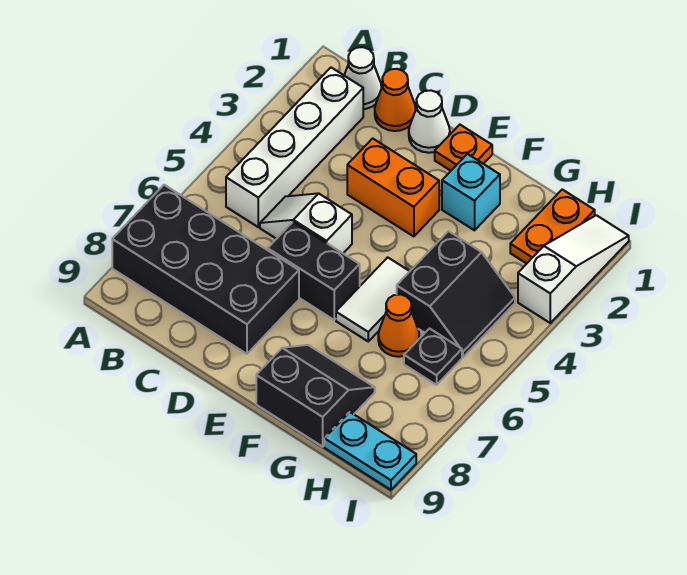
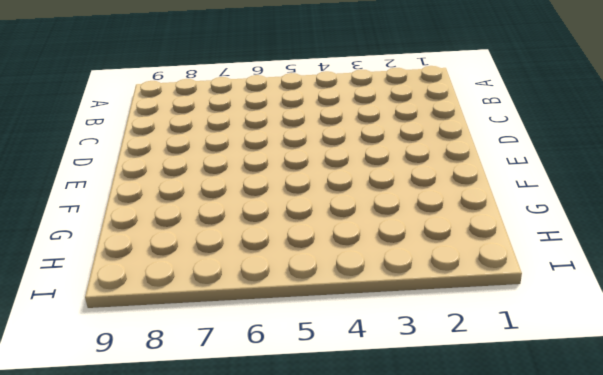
none -> black 2x4 brick [112,185,299,354]
none -> white 1x1 cone [344,47,382,109]
none -> white 1x4 brick [226,68,363,227]

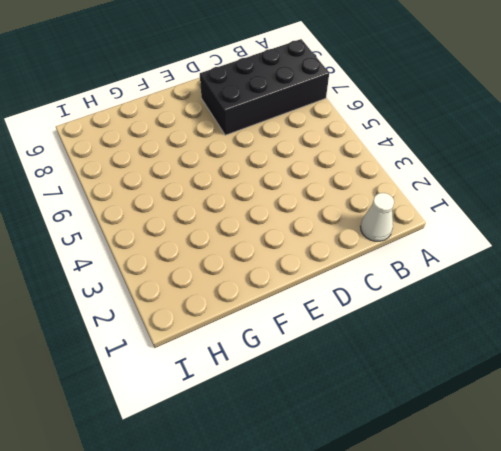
none -> white 1x4 brick [226,68,363,227]
none -> orange 1x1 cone [375,69,416,131]
none -> white 1x2 slope [260,193,352,253]

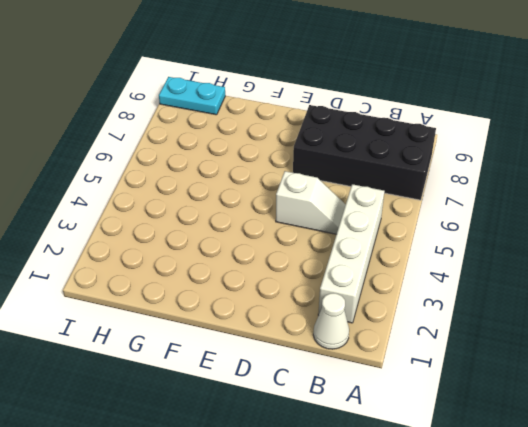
none -> orange 1x1 cone [375,69,416,131]
none -> white 1x1 cone [409,90,450,153]
none -> orange 1x2 brick [347,138,439,236]

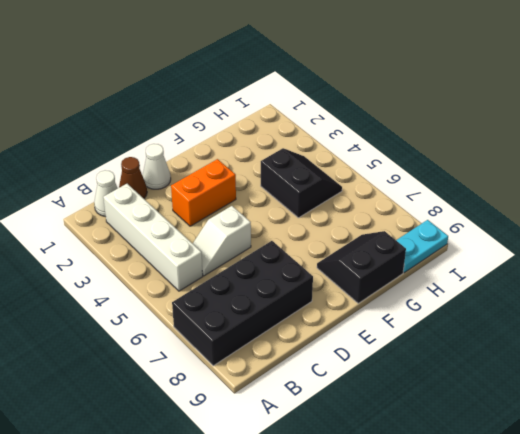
brown 1x1 cone [119,157,147,198] -> orange 1x1 cone [375,69,416,131]
none -> black 1x2 brick [268,222,360,320]
none -> orange 1x1 plate [435,125,492,171]
none -> cyan 1x1 brick [442,154,500,230]

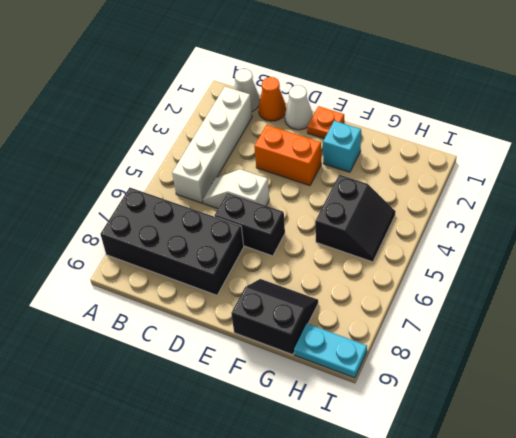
none -> white 1x2 tile [336,257,410,341]
none -> orange 1x1 cone [378,294,419,357]
none -> orange 1x2 plate [510,189,595,264]

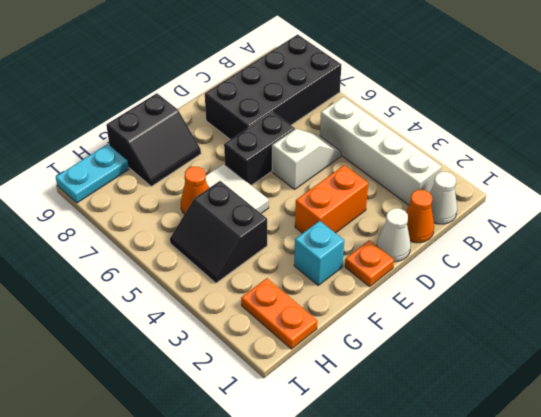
none -> black 1x1 plate [404,329,462,385]
none -> white 1x3 slope [518,215,629,323]

